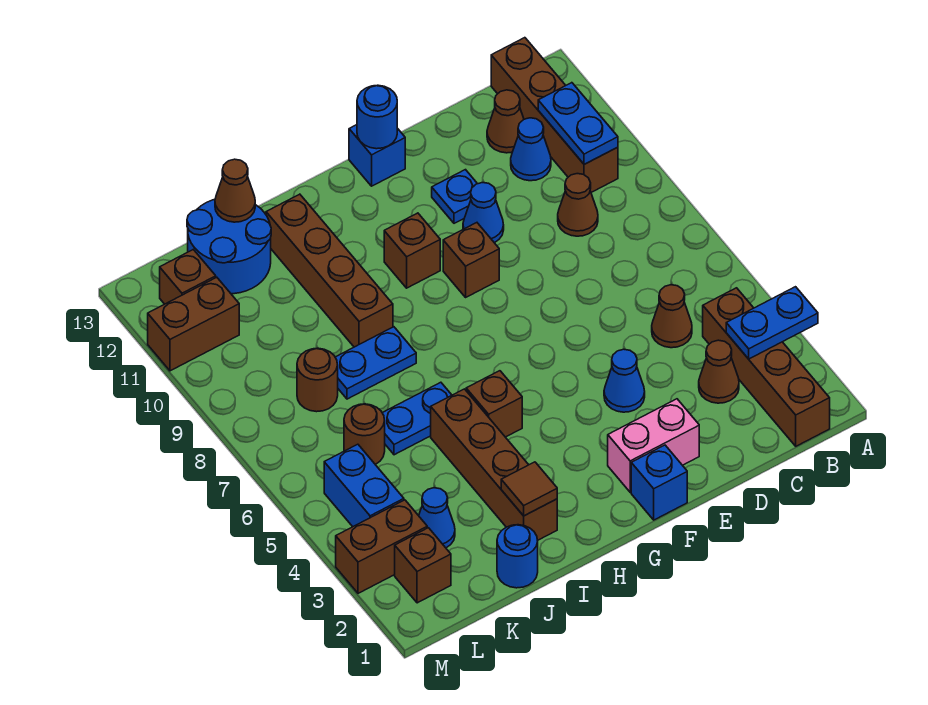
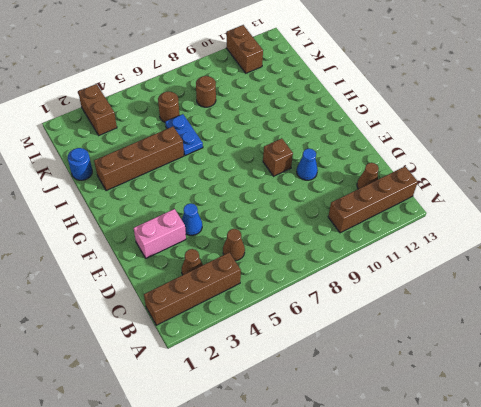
pink 1x2 brick [134,209,186,258] -> pink 1x2 brick turned to [608,399,699,492]
none -> brown 1x1 cone [558,174,598,236]
none -> blue 1x1 cone [511,118,551,181]
none -> blue 1x1 plate [432,170,477,223]
none -> blue 1x1 brick [631,445,687,520]

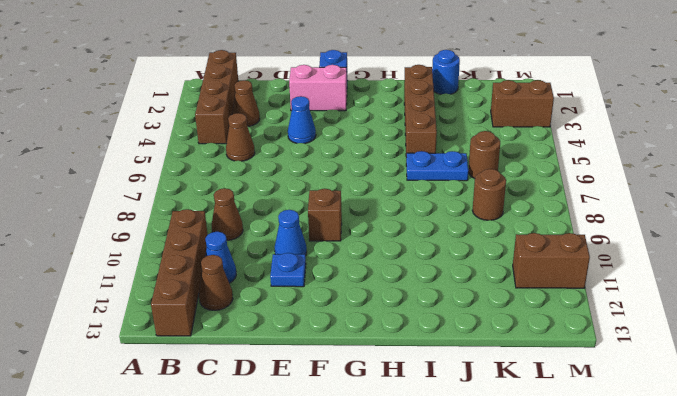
none -> blue 1x1 brick [349,125,405,186]
none -> brown 1x1 brick [384,213,440,288]
none -> brown 1x1 brick [466,371,522,437]
none -> blue 1x2 plate [335,327,416,399]

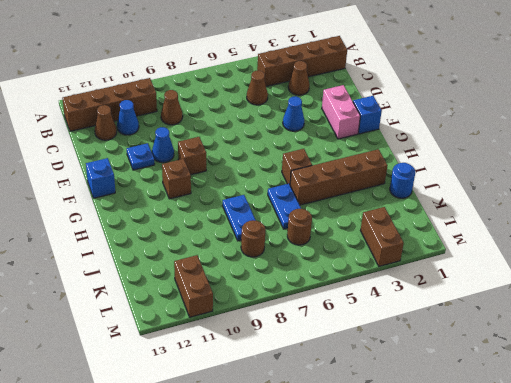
none -> brown 1x4 brick [266,194,393,347]
none -> blue 2x2 round brick [187,199,271,294]
none -> blue 1x1 cone [419,488,455,548]
none -> brown 1x1 brick [395,528,451,603]

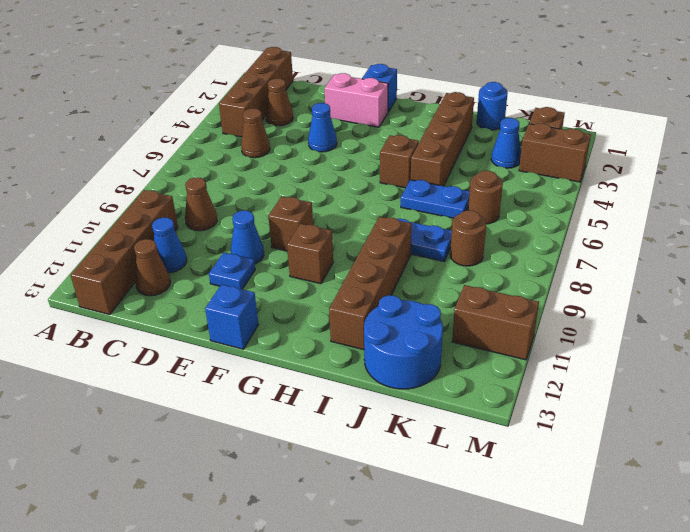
none -> blue 1x2 brick [324,444,404,527]
none -> brown 1x1 brick [160,250,216,304]
none -> blue 1x2 plate [726,287,818,359]
none -> blue 1x2 plate [538,83,618,164]

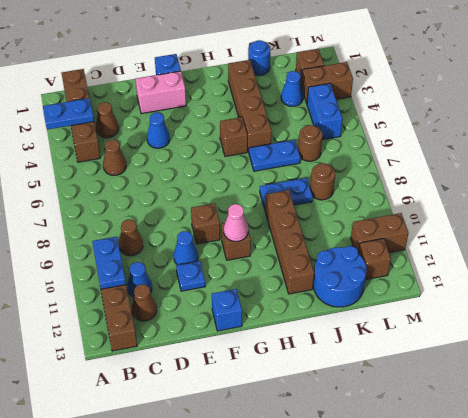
pink 1x1 cone [224,204,248,242] -> none
none -> blue 1x1 round brick [357,85,397,149]
none -> brown 1x1 tile [501,462,557,516]
none -> brown 1x1 cone [215,159,255,222]

